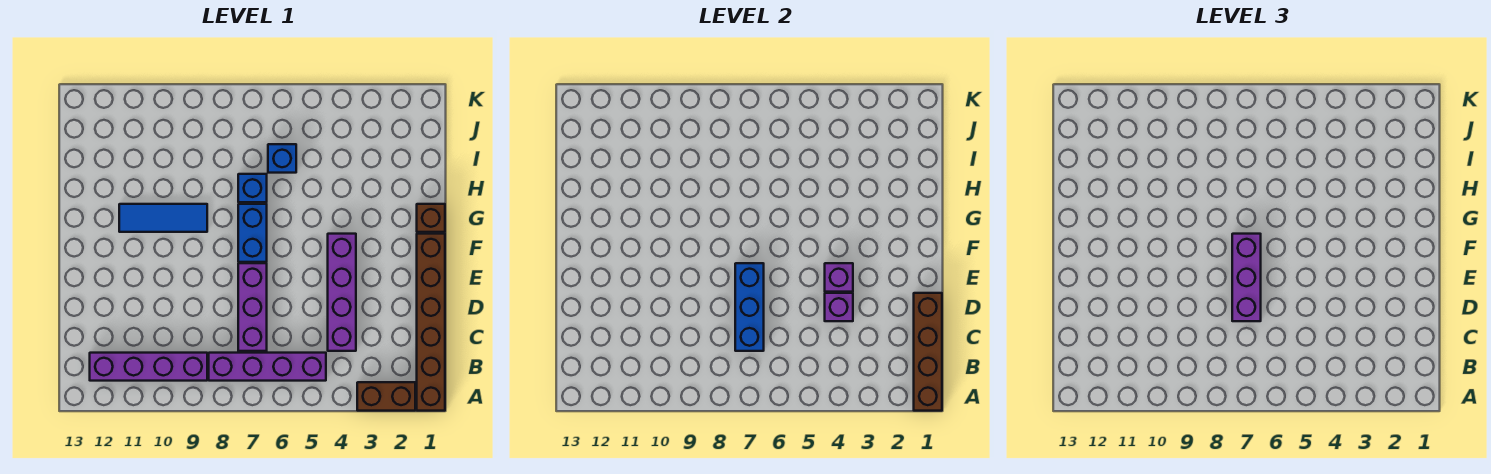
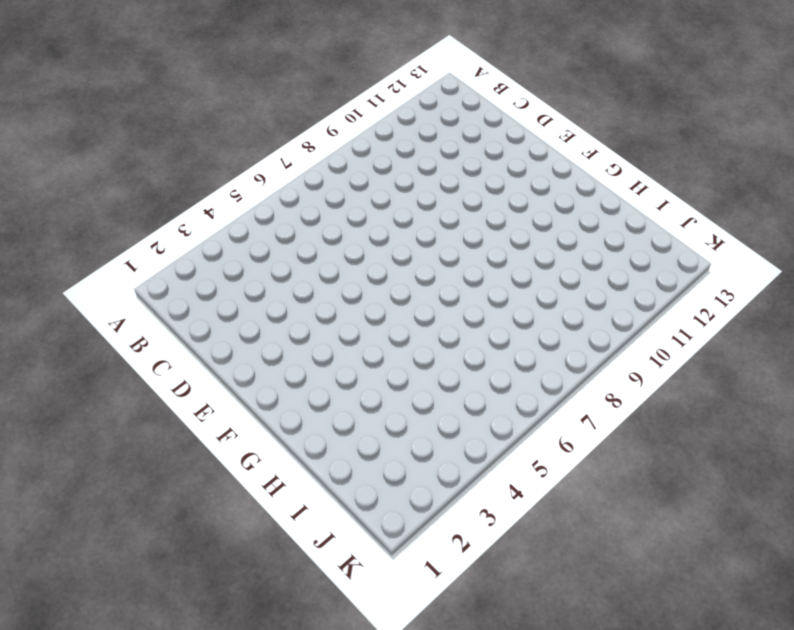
none -> brown 1x6 brick [417,234,445,411]
none -> brown 1x2 brick [357,382,415,411]
none -> purple 1x4 brick [209,353,326,381]

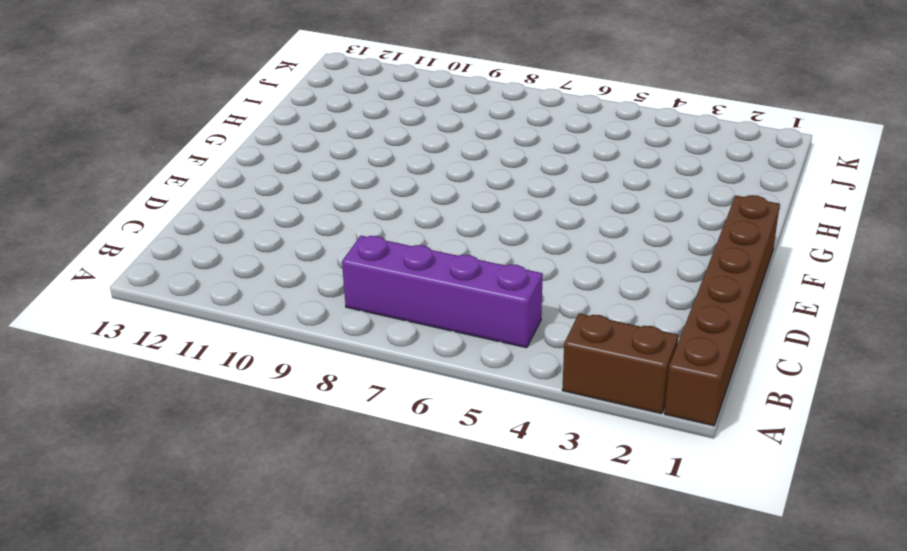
none -> purple 1x4 brick [90,353,207,381]
none -> purple 1x4 brick [328,234,356,351]
none -> purple 1x3 brick [238,263,267,351]

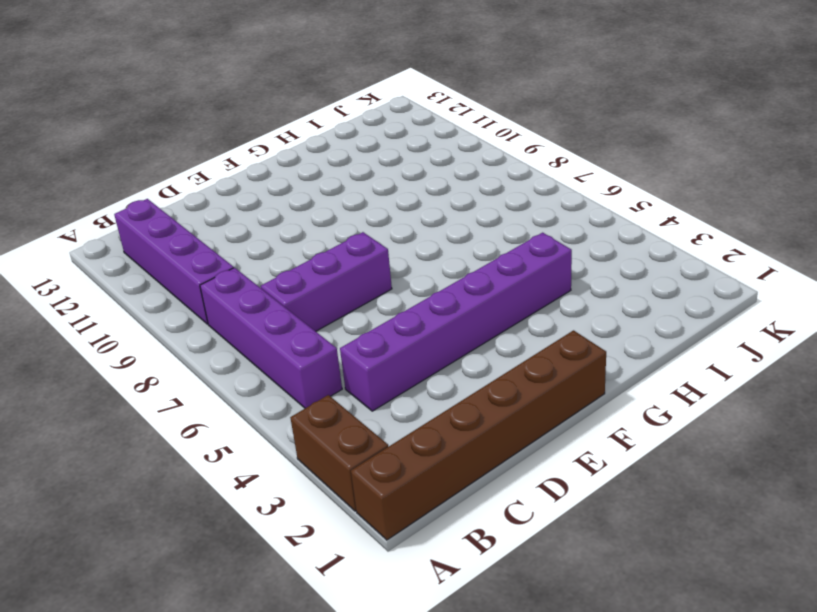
purple 1x6 brick [340,233,572,411] -> purple 1x4 brick [328,234,356,351]
none -> blue 1x2 brick [238,204,267,262]
none -> brown 1x1 brick [417,204,445,232]
none -> blue 1x3 tile [119,204,207,232]

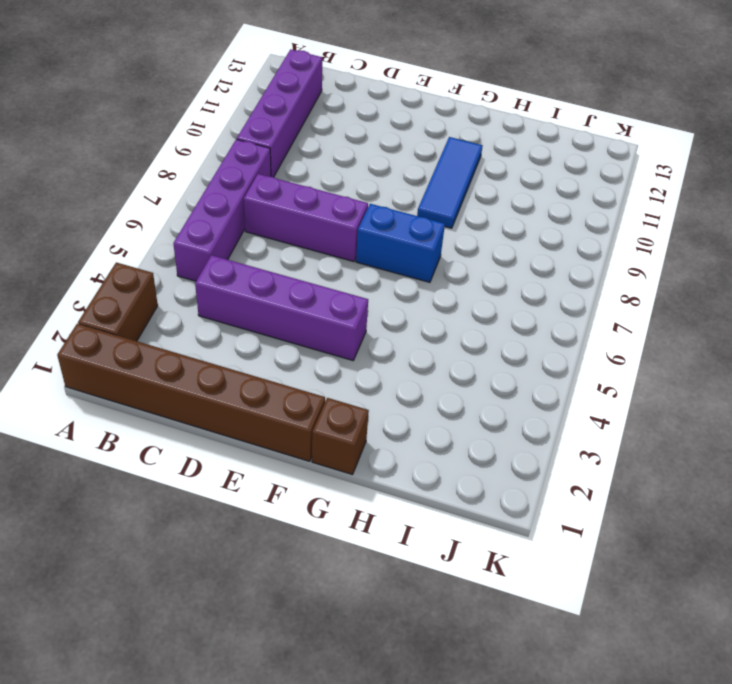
none -> blue 1x1 brick [238,174,267,202]
none -> blue 1x1 brick [268,144,296,173]
none -> brown 1x4 brick [914,293,942,411]

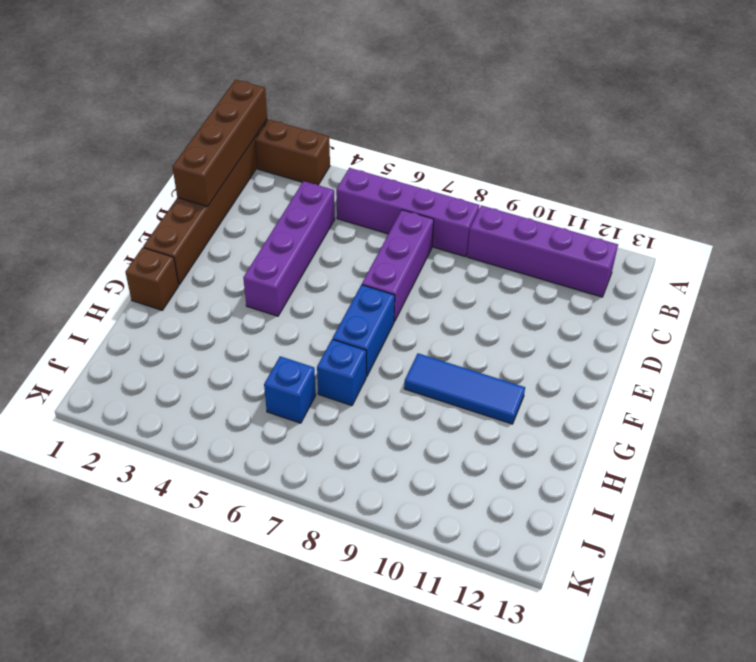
none -> blue 1x3 brick [735,263,764,351]
none -> purple 1x1 brick [825,293,853,321]
none -> purple 1x1 brick [825,263,853,292]

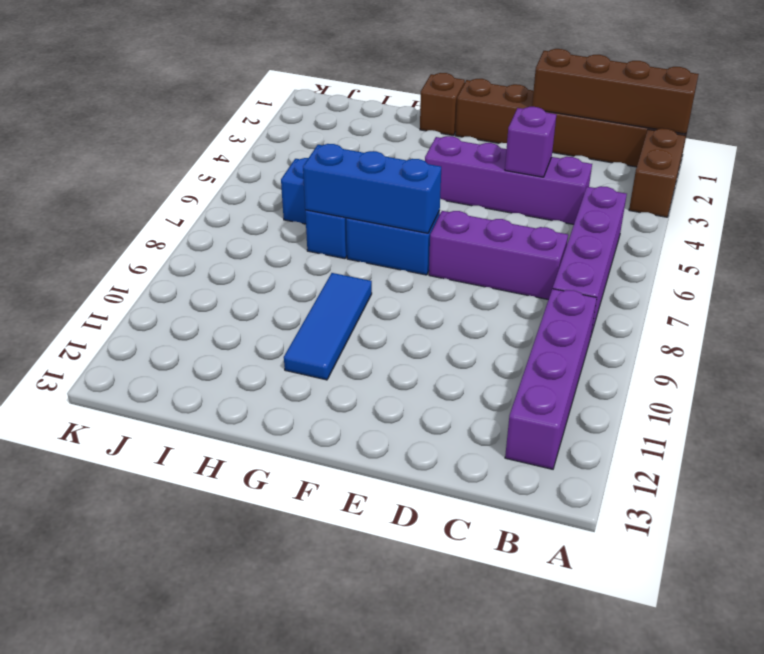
blue 1x3 brick [303,144,441,233] -> blue 1x3 brick moved to [735,263,764,351]
none -> purple 1x1 brick [825,263,853,292]
none -> purple 1x3 brick [1232,234,1261,321]

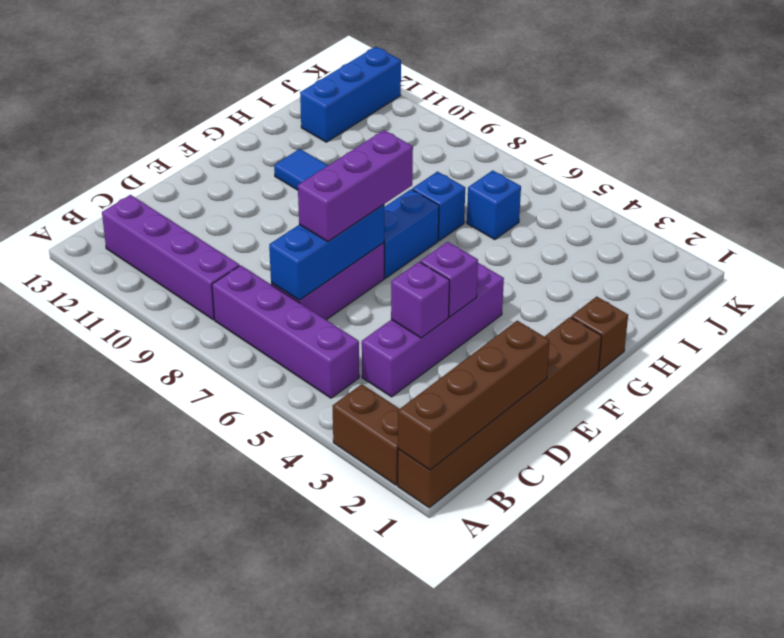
blue 1x3 brick [300,47,401,142] -> none

